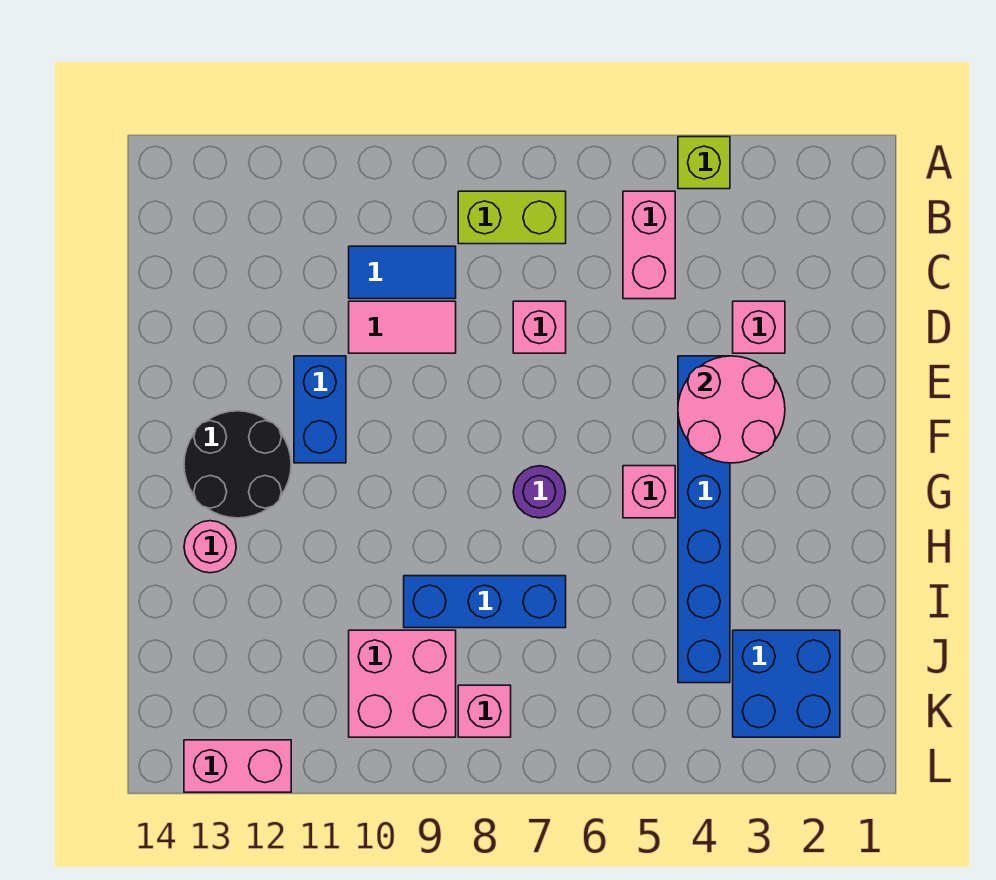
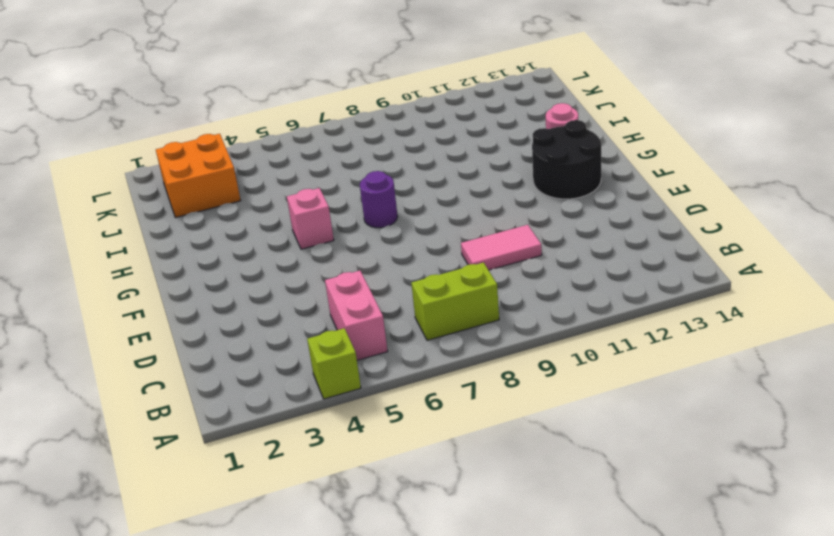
orange 2x2 brick [156,134,241,218] -> blue 2x2 brick [733,630,840,737]
none -> blue 1x2 tile [349,246,456,299]
none -> pink 1x1 brick [733,301,785,353]
none -> pink 1x1 brick [513,301,566,353]

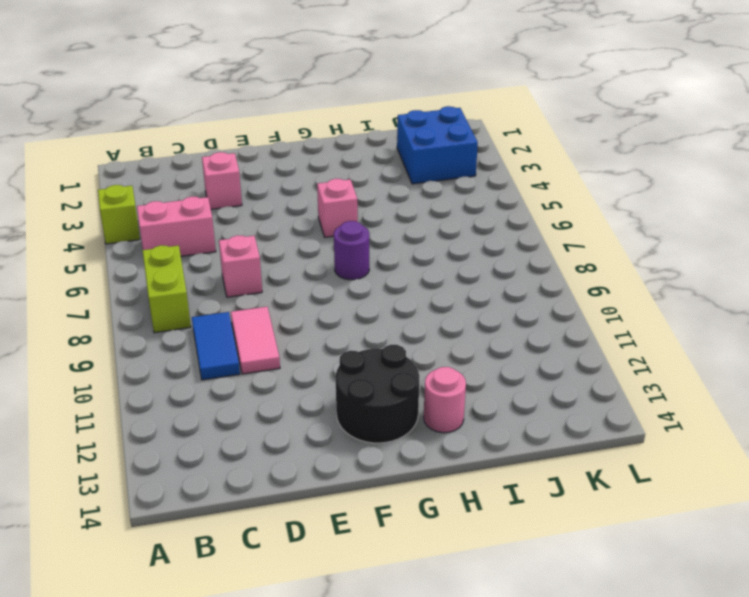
none -> blue 1x6 brick [678,356,730,683]
none -> blue 1x2 brick [294,356,346,463]
none -> blue 1x3 brick [404,576,566,628]

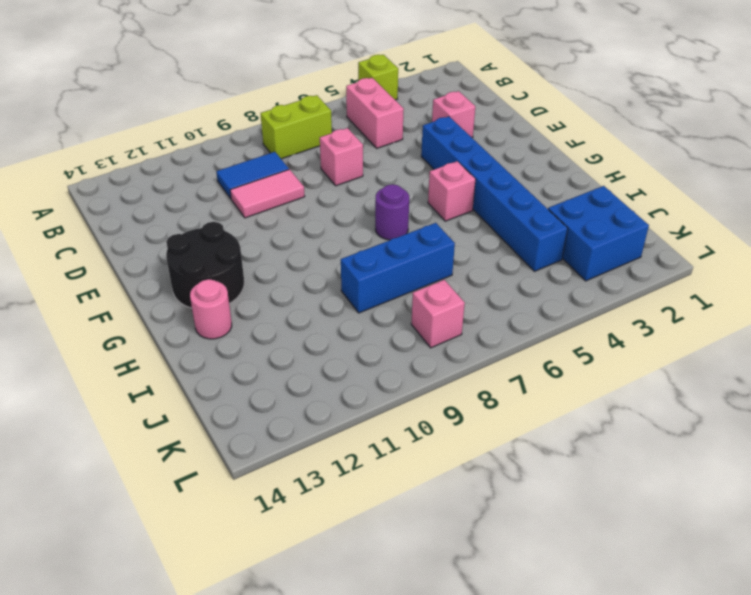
none -> blue 1x2 brick [294,356,346,463]
none -> pink 2x2 brick [349,630,456,737]
none -> pink 1x2 brick [184,740,291,792]

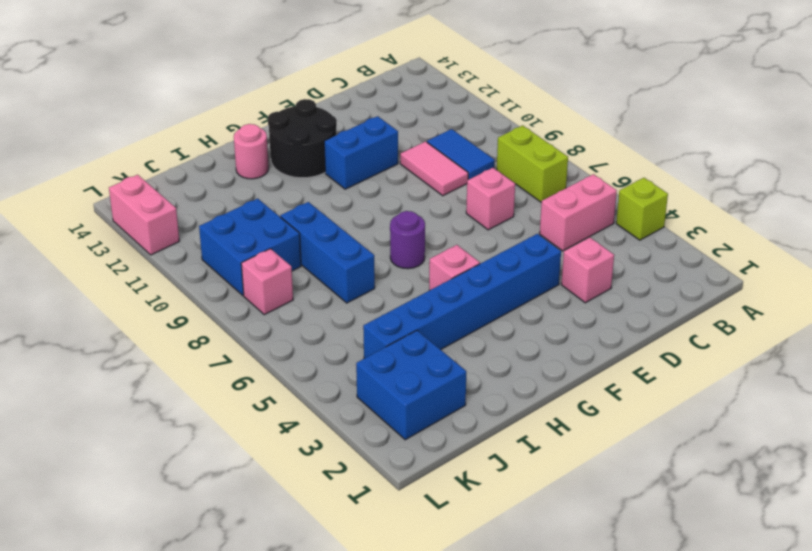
blue 2x2 brick [199,198,301,295] -> pink 2x2 brick [349,630,456,737]
none -> pink 2x2 round brick [678,356,785,463]

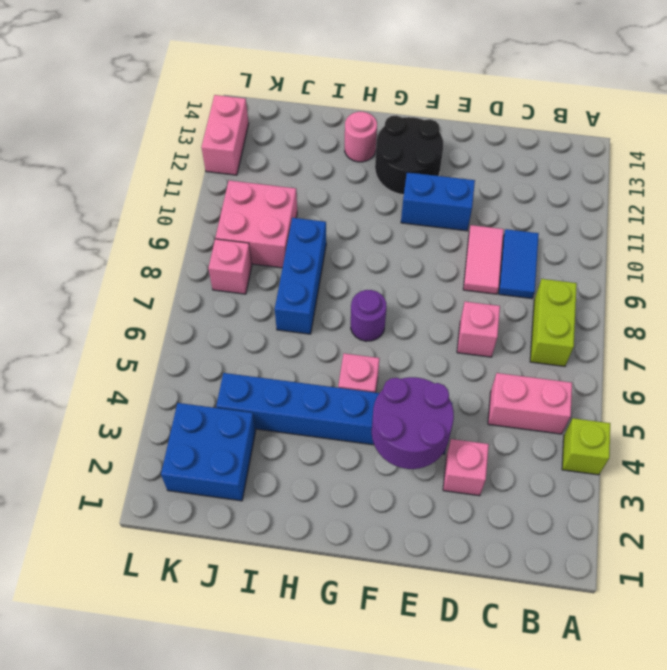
purple 2x2 round brick [372,377,454,469] -> pink 2x2 round brick [678,356,785,463]

